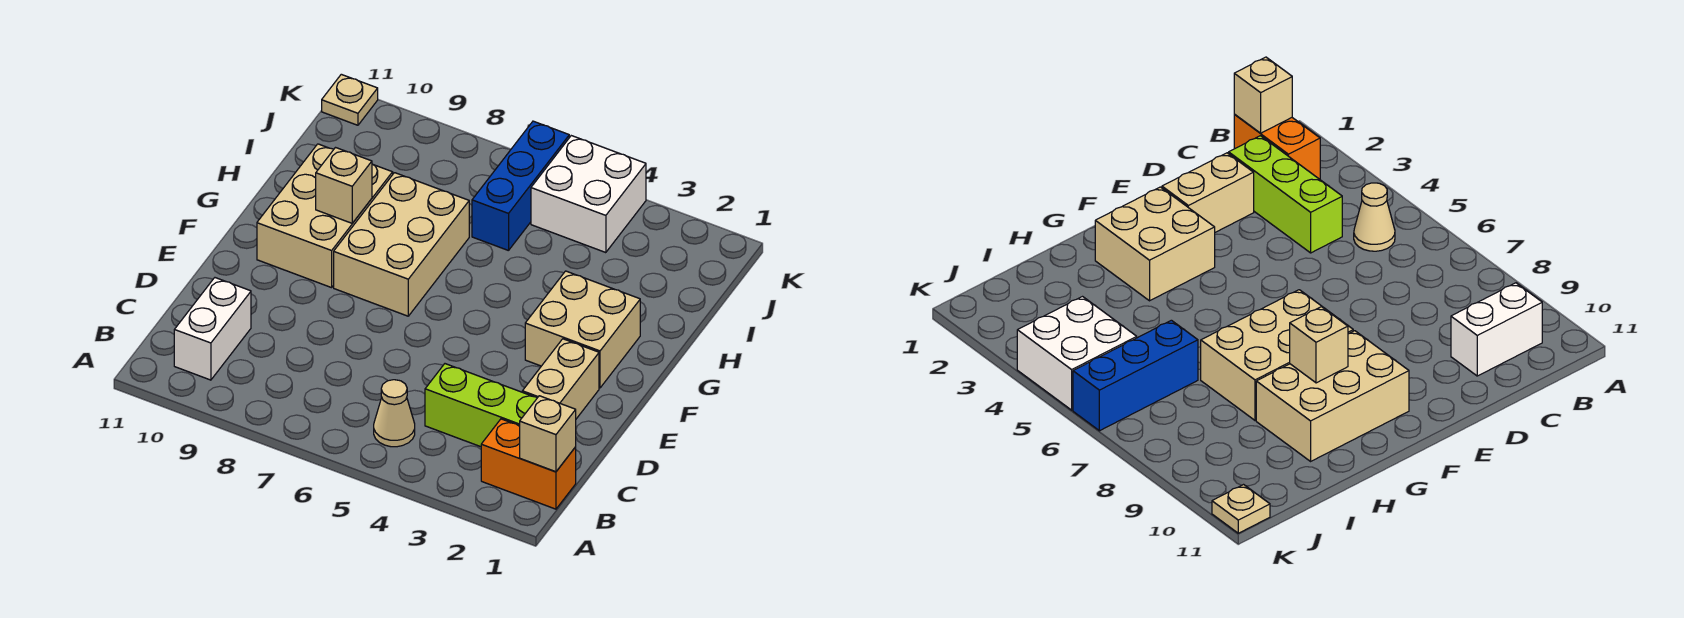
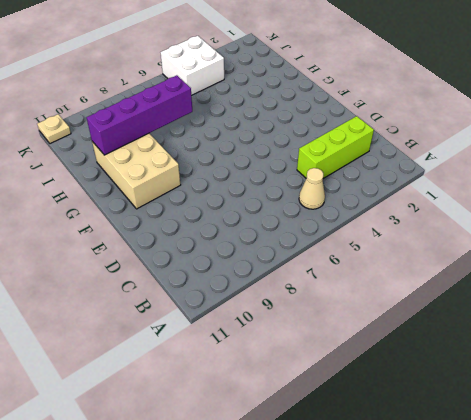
purple 1x4 brick [87,75,192,155] -> none
none -> orange 1x2 brick [481,419,576,509]
none -> white 1x2 brick [174,278,251,380]
none -> tan 1x2 brick [522,339,599,419]

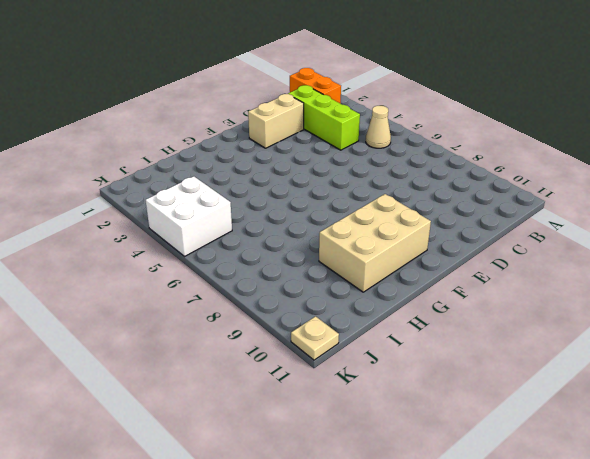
none -> white 1x2 brick [174,278,251,380]
none -> tan 2x2 brick [525,271,640,388]
none -> tan 2x3 brick [334,173,469,316]

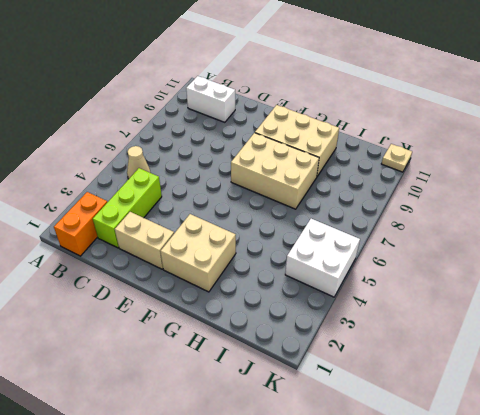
none -> blue 1x3 brick [472,121,569,251]
none -> tan 1x1 brick [520,396,576,472]
none -> tan 1x1 brick [316,148,372,223]

